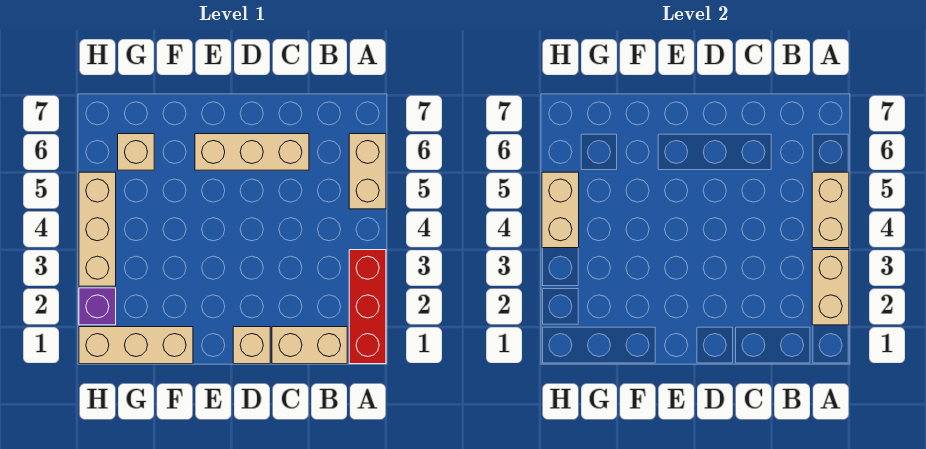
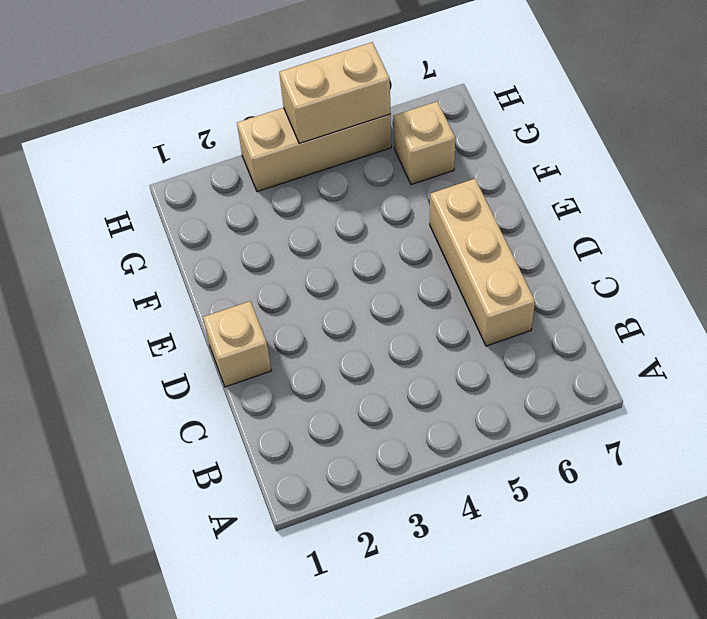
none -> red 1x3 brick [349,250,386,364]
none -> tan 1x2 brick [349,134,386,209]
none -> tan 1x2 brick [272,327,347,364]

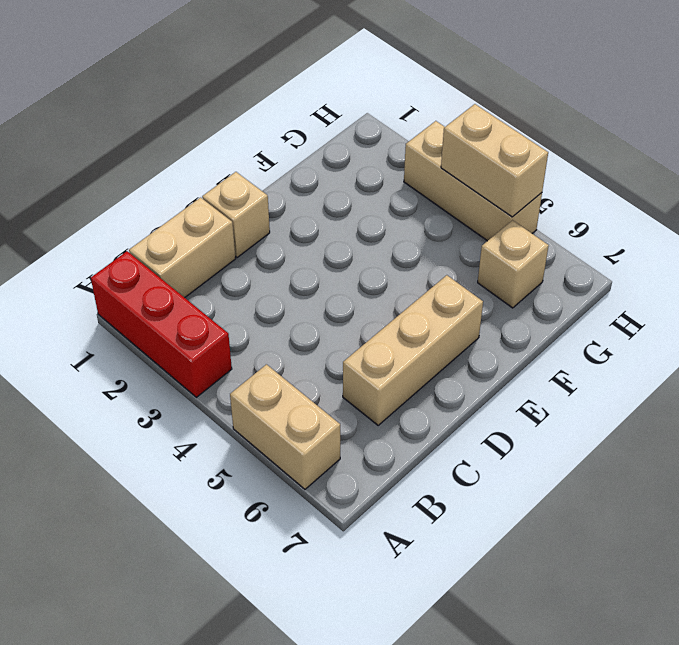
none -> tan 1x3 brick [79,327,193,364]
none -> purple 1x1 brick [79,288,116,325]
none -> tan 1x2 brick [812,250,849,325]

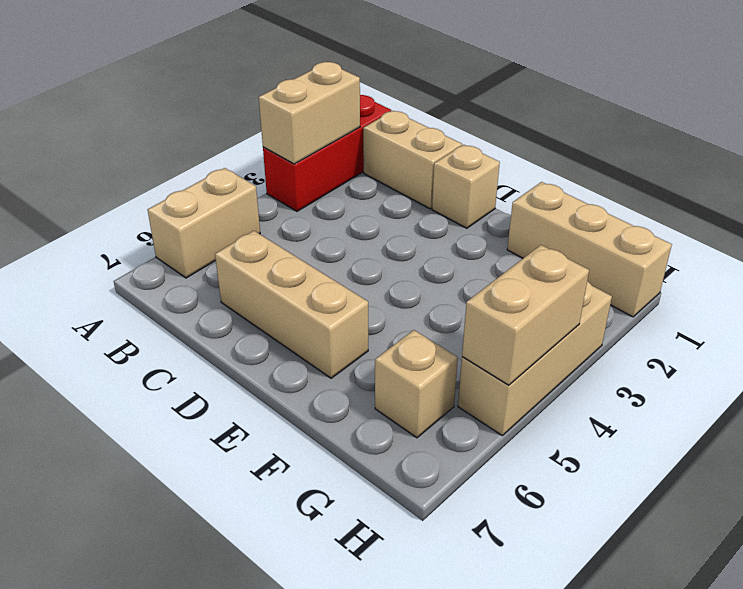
none -> purple 1x1 brick [79,288,116,325]
none -> tan 1x2 brick [812,172,849,248]

